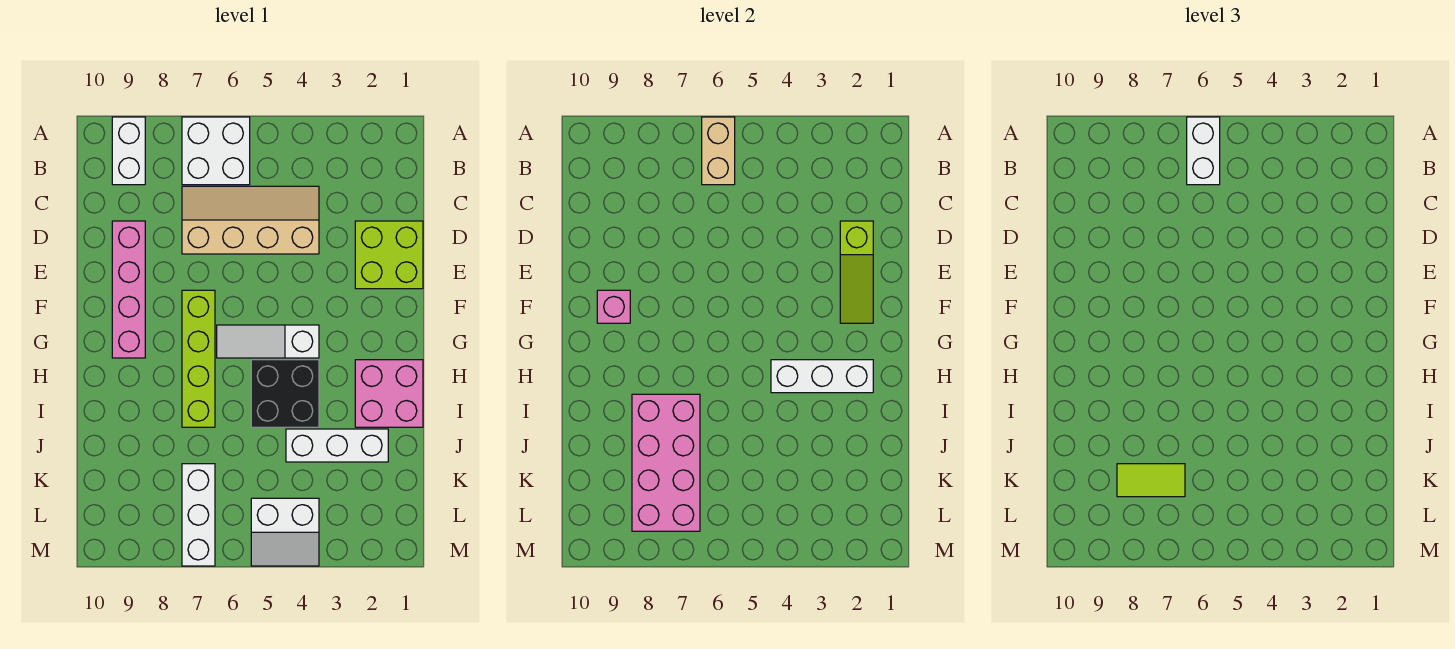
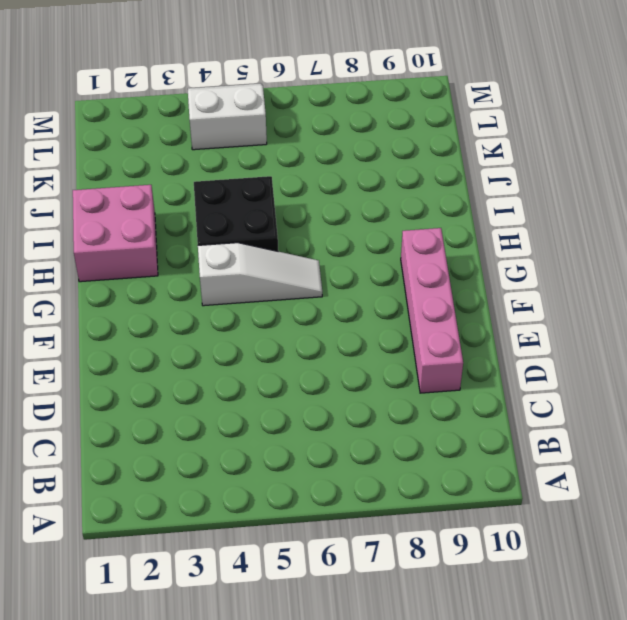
none -> white 2x2 brick [182,117,250,185]
none -> white 1x2 brick [112,117,145,185]
none -> tan 2x4 slope [182,186,319,254]

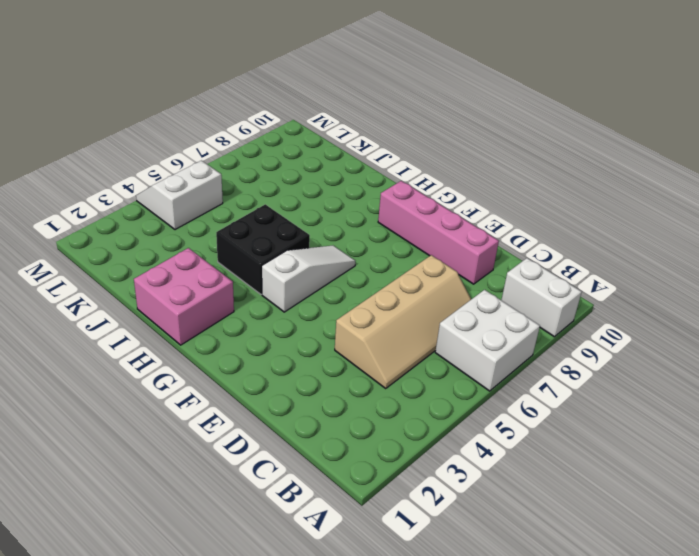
none -> lime 2x2 brick [355,221,423,289]
none -> lime 1x4 brick [182,290,215,427]
none -> white 1x3 brick [286,429,388,462]

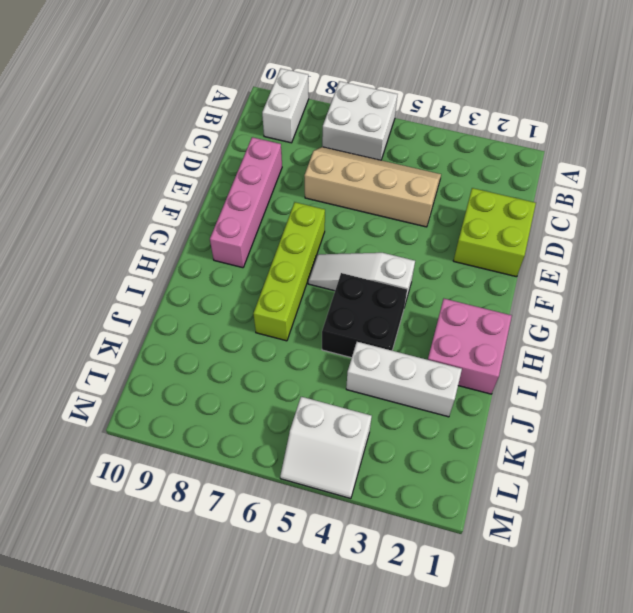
none -> white 1x3 brick [182,464,215,566]
none -> tan 1x2 brick [702,117,735,185]
none -> lime 1x3 slope [840,221,873,323]

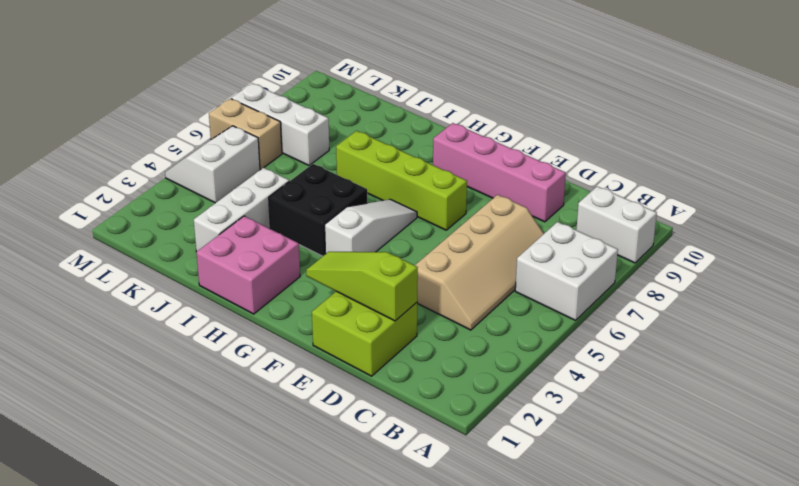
tan 1x2 brick [209,99,282,169] -> tan 1x2 brick moved to [702,117,735,185]
none -> pink 1x1 brick [597,290,630,323]
none -> white 1x3 brick [771,360,873,393]
none -> pink 2x4 brick [632,394,700,531]

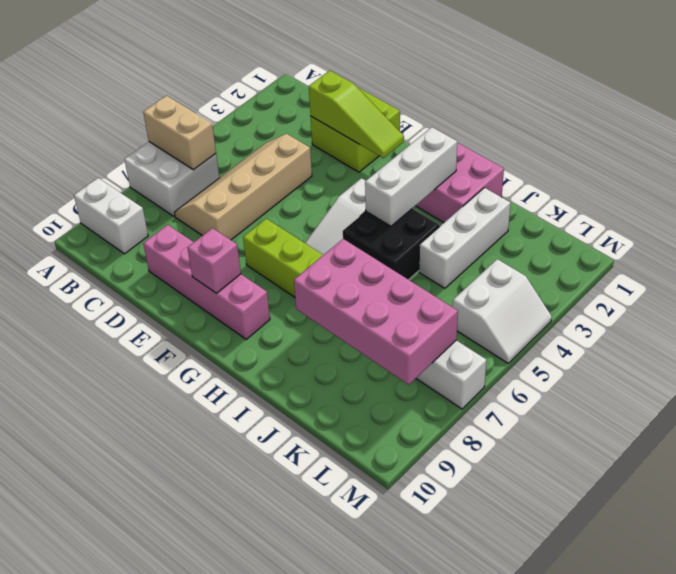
none -> white 1x2 brick [1187,117,1220,185]
none -> lime 1x2 tile [1117,464,1185,497]

